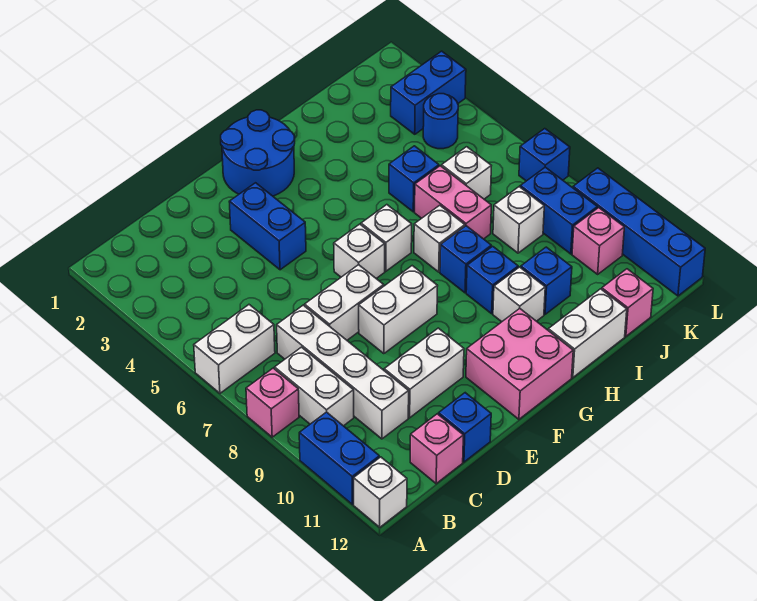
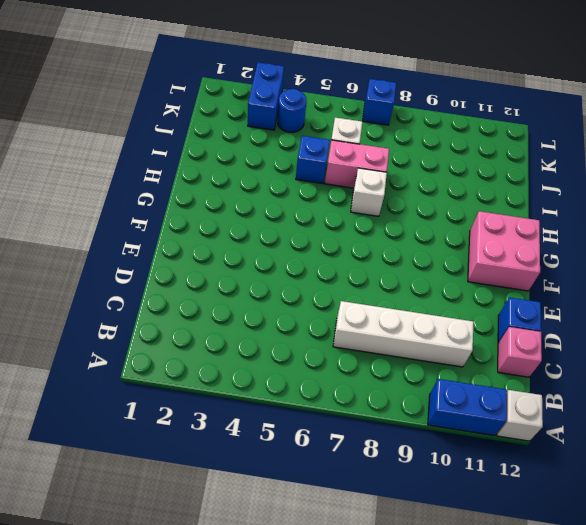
none -> white 1x2 brick [194,305,275,393]
none -> pink 1x1 brick [246,368,299,437]
none -> white 1x2 brick [275,347,354,426]
none -> white 1x2 brick [305,265,384,340]

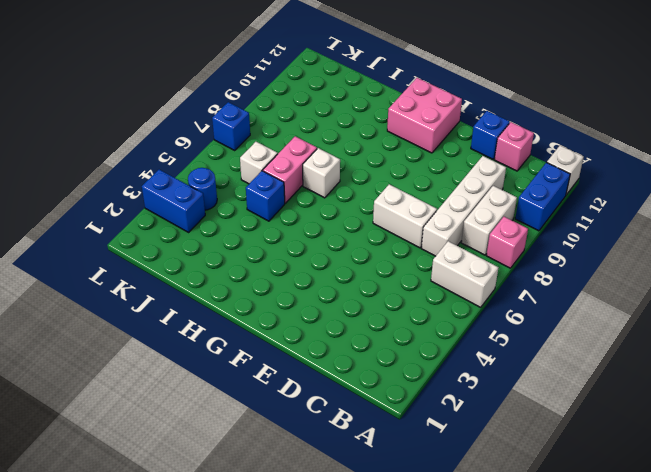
none -> white 1x2 brick [384,328,464,418]
none -> blue 1x2 brick [229,183,306,270]
none -> white 1x2 brick [359,266,437,354]
none -> blue 2x2 round brick [221,110,295,196]

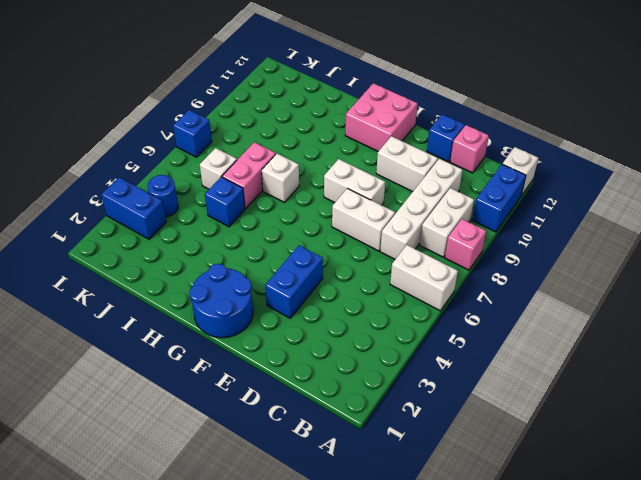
none -> white 1x1 brick [334,224,385,278]
none -> white 1x1 brick [361,205,412,271]
none -> blue 1x1 brick [440,226,491,293]
none -> blue 1x1 brick [466,246,518,314]

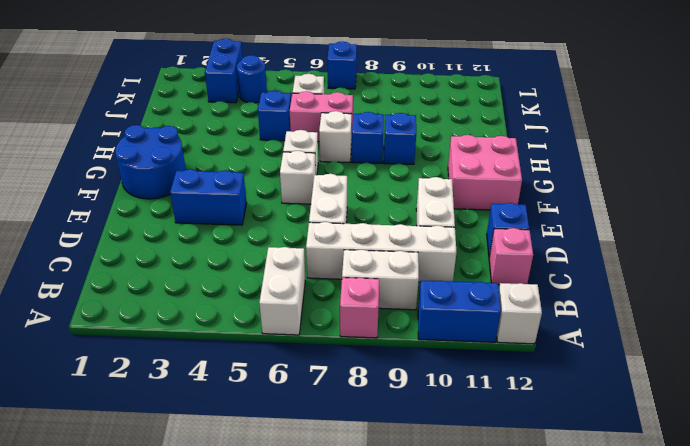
none -> white 1x2 brick [359,266,437,354]
none -> white 1x1 brick [493,267,545,322]
none -> white 1x2 brick [548,289,627,378]
none -> blue 1x1 brick [521,247,572,314]

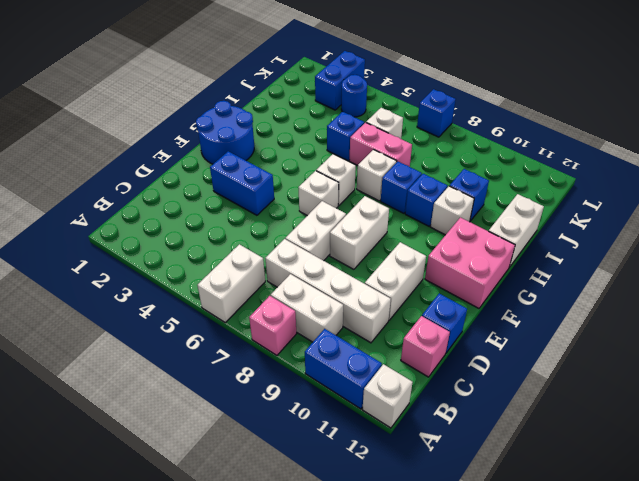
none -> white 1x1 brick [493,187,544,253]
none -> pink 1x1 brick [602,269,653,336]
none -> blue 1x2 brick [520,167,597,254]
none -> pink 1x1 brick [572,208,624,274]

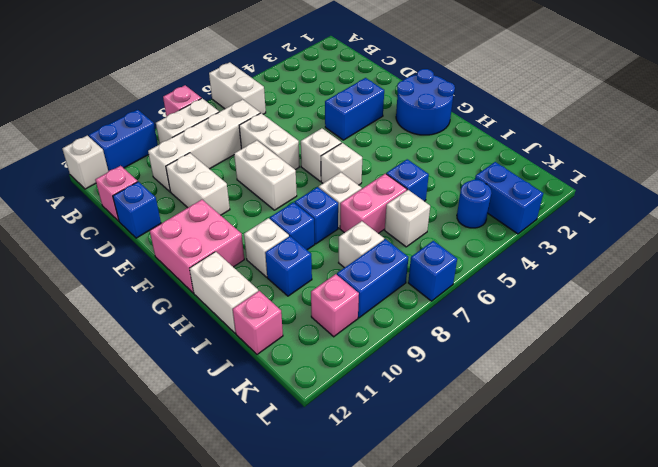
none -> blue 1x4 brick [573,168,705,296]

